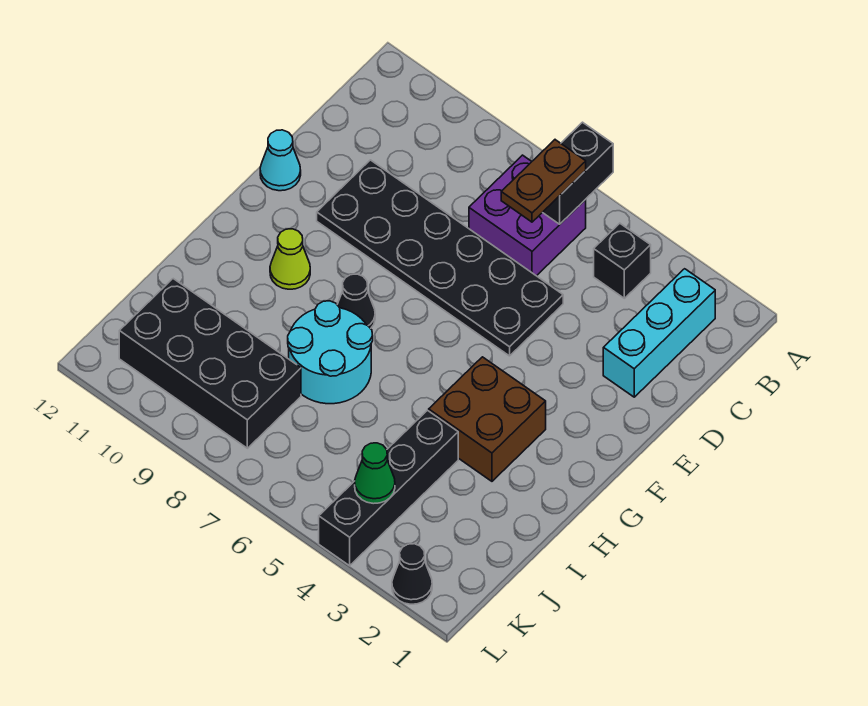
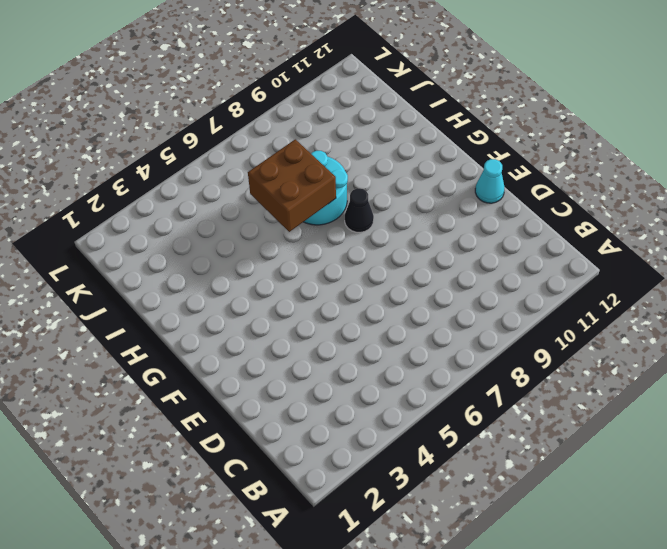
brown 2x2 brick [248,139,336,232] -> brown 2x2 brick moved to [429,357,546,481]
none -> cyan 1x3 brick [603,269,715,397]
none -> black 1x1 brick [594,223,651,298]
none -> purple 2x2 brick [469,155,586,276]

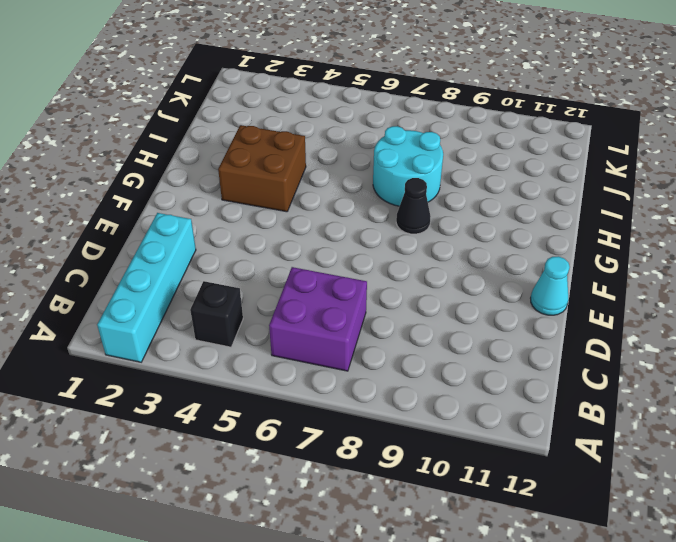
cyan 1x4 brick [97,213,196,362] -> cyan 1x3 brick [603,269,715,397]
none -> black 2x6 plate [317,160,563,356]
none -> lime 1x1 cone [270,229,310,289]
none -> black 1x4 brick [319,410,458,566]

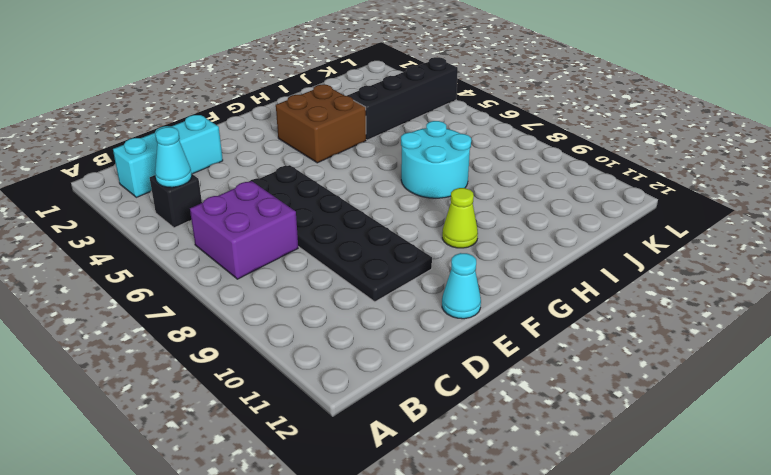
cyan 1x1 cone [155,127,192,187] -> none
none -> black 1x1 cone [337,274,375,329]
none -> black 2x4 brick [119,279,301,448]
none -> black 1x1 cone [392,544,432,604]

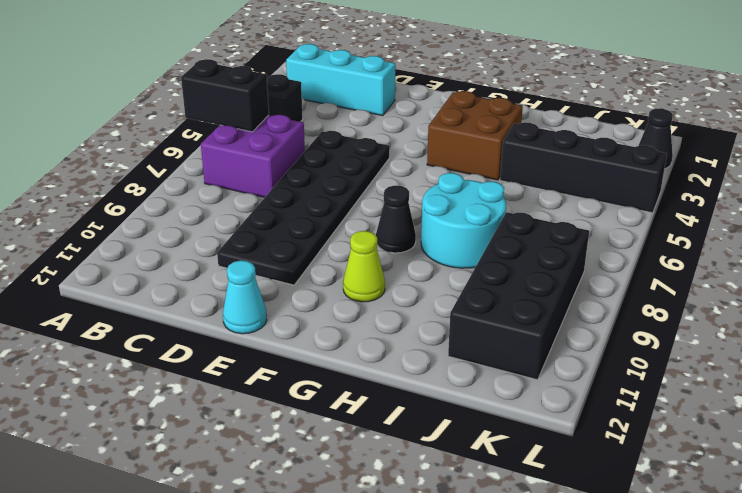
none -> green 1x1 cone [355,443,395,504]
none -> brown 1x2 plate [501,140,586,222]

